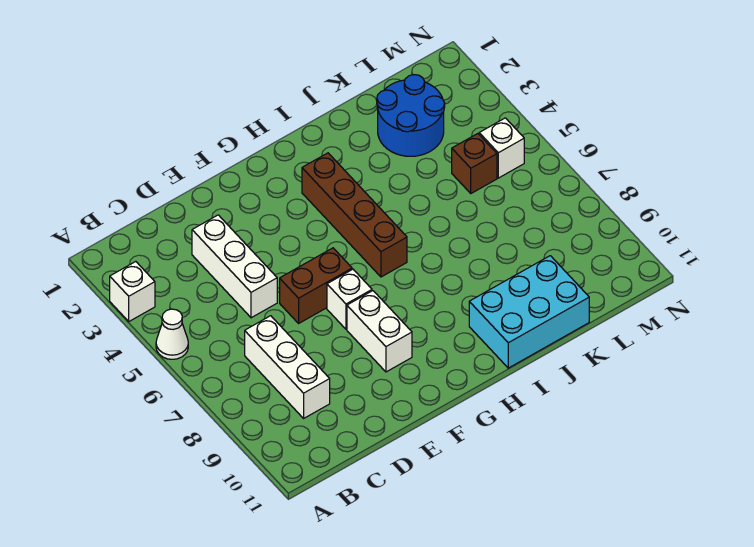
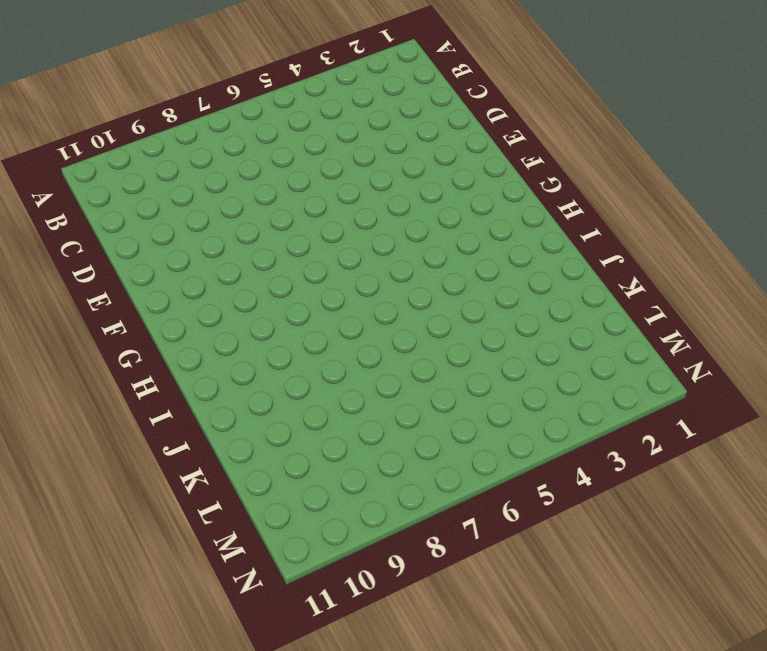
none -> white 1x1 brick [110,262,155,321]
none -> white 1x1 cone [156,309,188,359]
none -> white 1x3 brick [245,316,330,418]

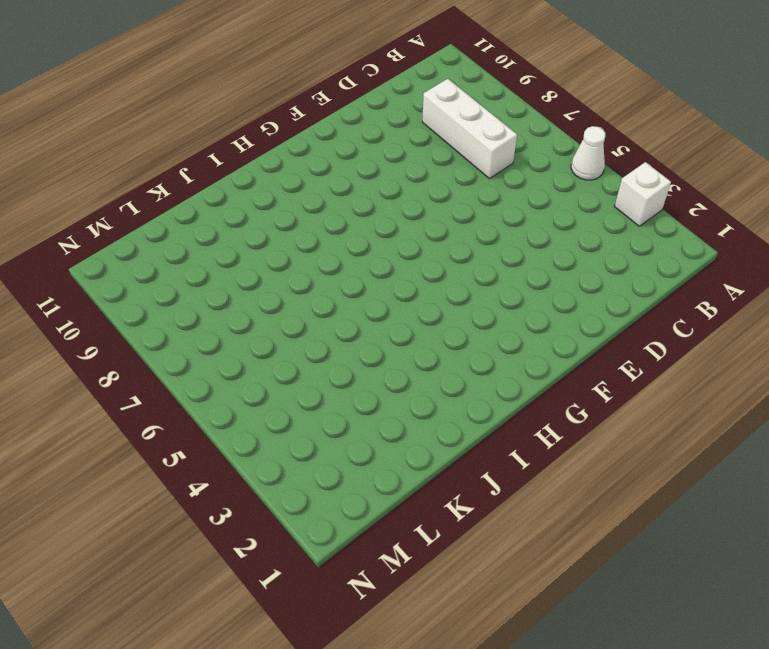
none -> white 1x3 brick [192,215,277,318]
none -> brown 1x2 brick [280,248,352,323]
none -> white 1x1 brick [327,269,372,329]

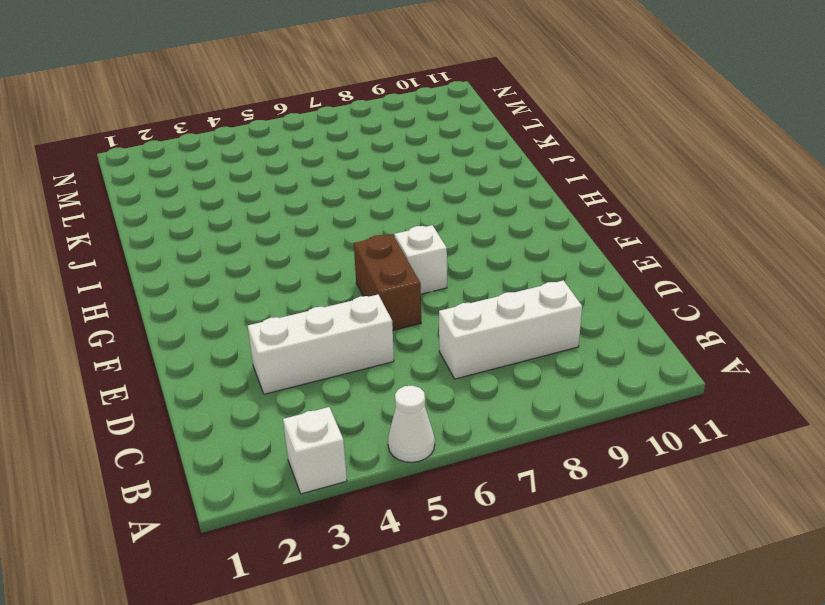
none -> white 1x2 brick [347,291,412,372]
none -> brown 1x4 brick [302,153,407,277]
none -> cyan 2x3 brick [469,256,589,368]

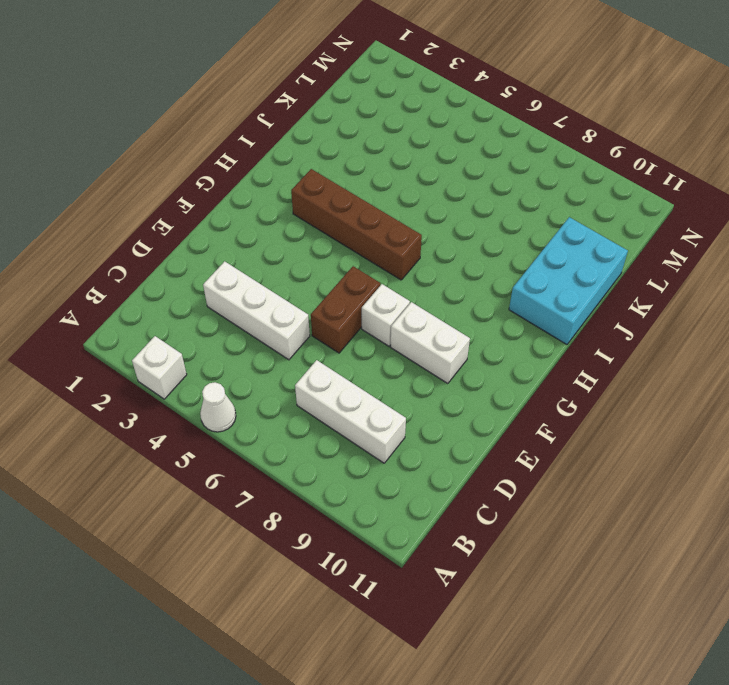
none -> blue 2x2 round brick [377,75,445,156]
none -> brown 1x1 brick [452,134,497,193]
none -> white 1x1 brick [479,118,524,178]

